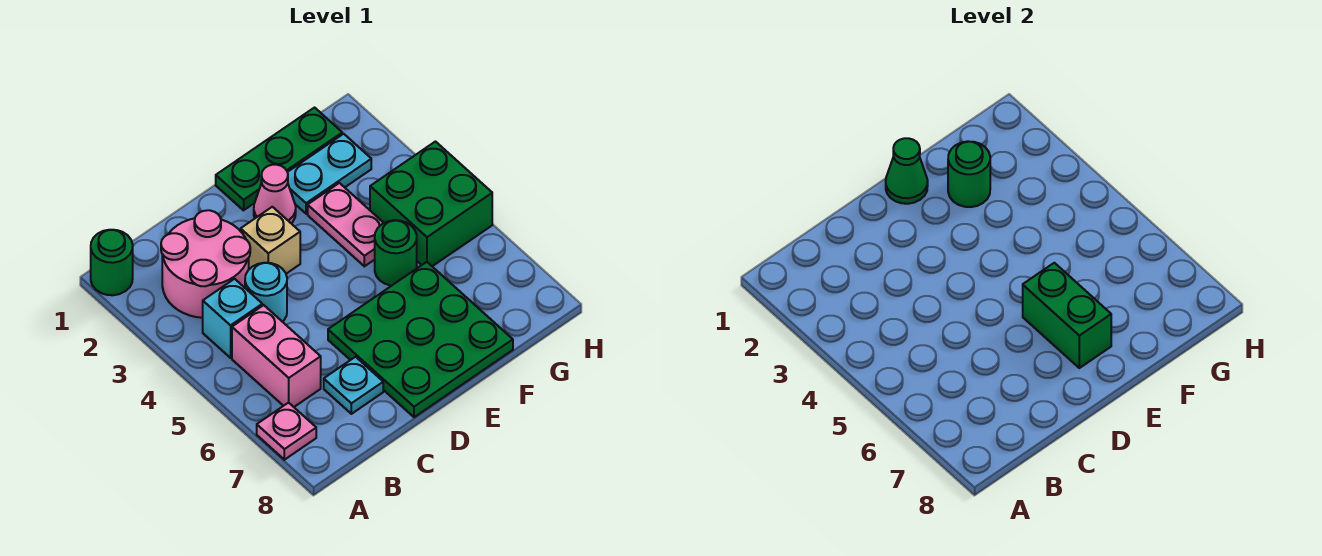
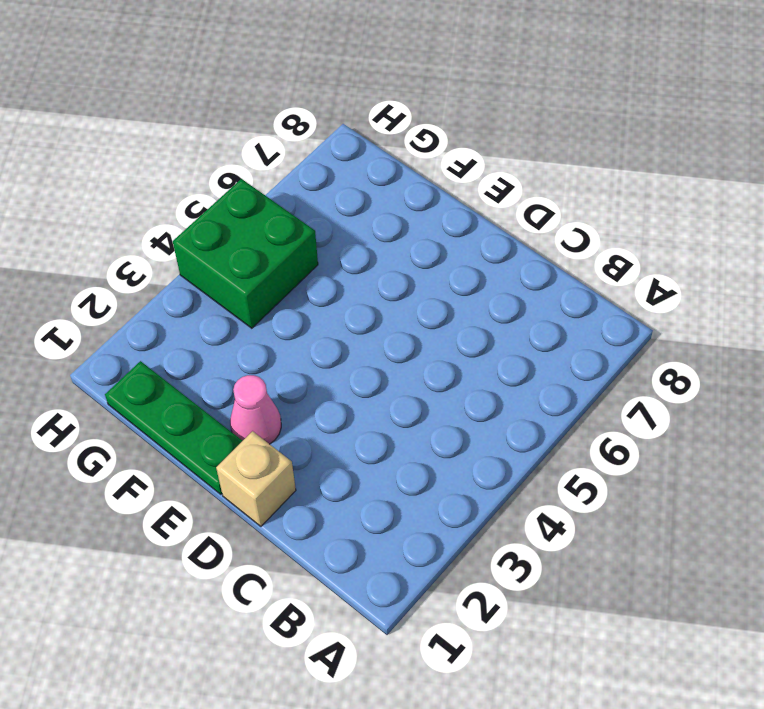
tan 1x1 brick [216,431,296,526] -> tan 1x1 brick moved to [241,207,300,274]
none -> green 1x1 round brick [91,230,133,295]
none -> pink 1x1 plate [257,403,316,460]
none -> pink 2x2 round brick [161,210,250,318]

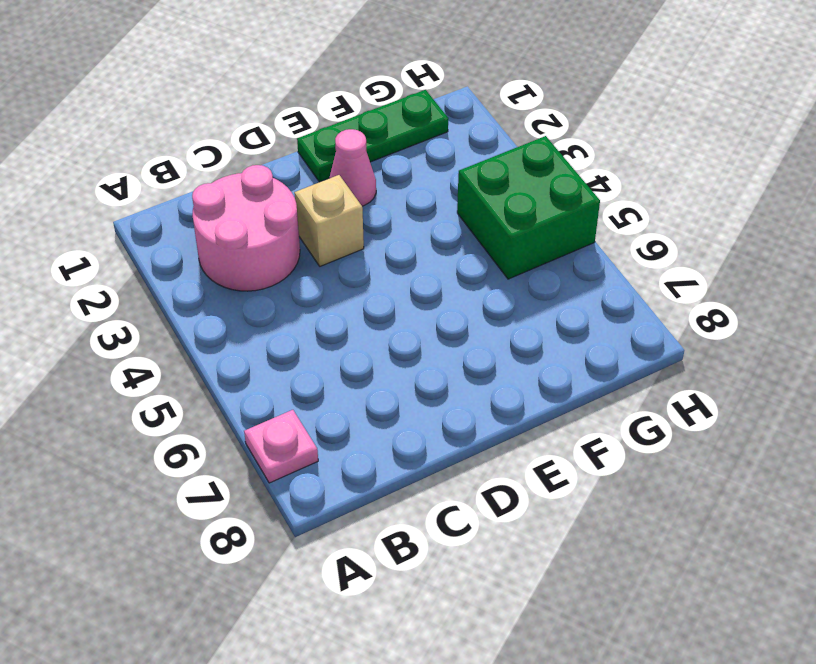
none -> green 1x1 round brick [91,230,133,295]
none -> cyan 1x1 brick [203,279,262,358]
none -> pink 1x2 brick [232,305,321,407]

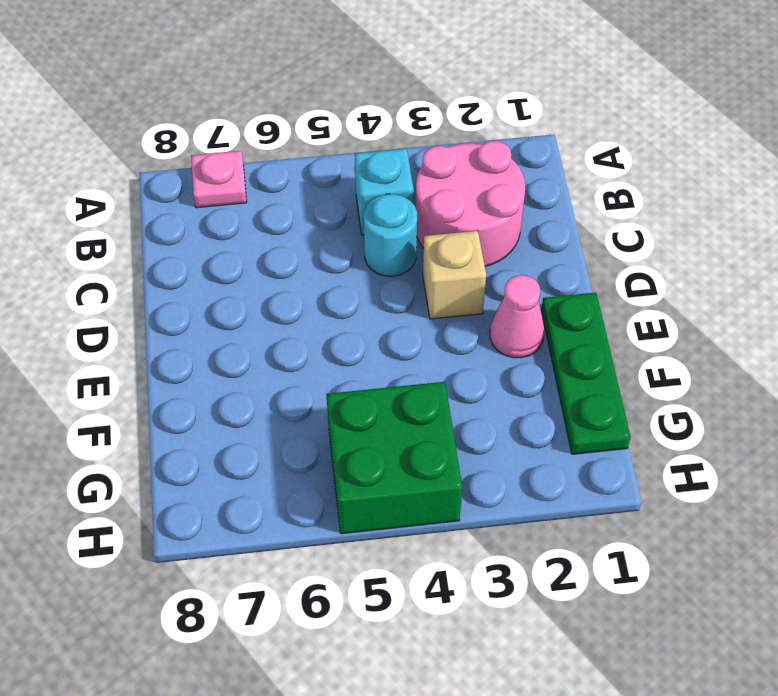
none -> green 1x1 round brick [91,230,133,295]
none -> pink 1x2 brick [232,305,321,407]
none -> cyan 1x1 plate [324,357,383,414]

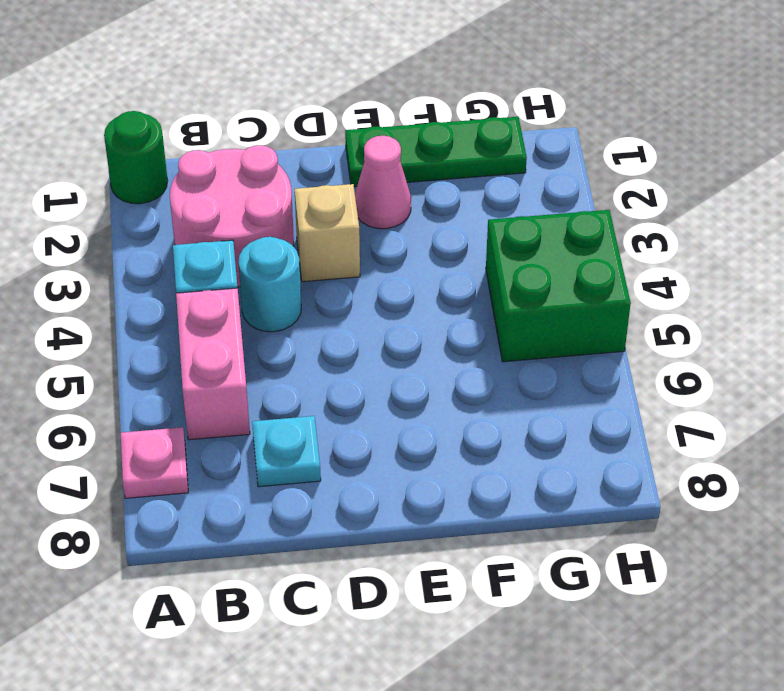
none -> green 3x3 plate [328,262,513,417]
none -> cyan 1x2 plate [287,134,371,214]
none -> pink 1x2 plate [308,183,383,266]

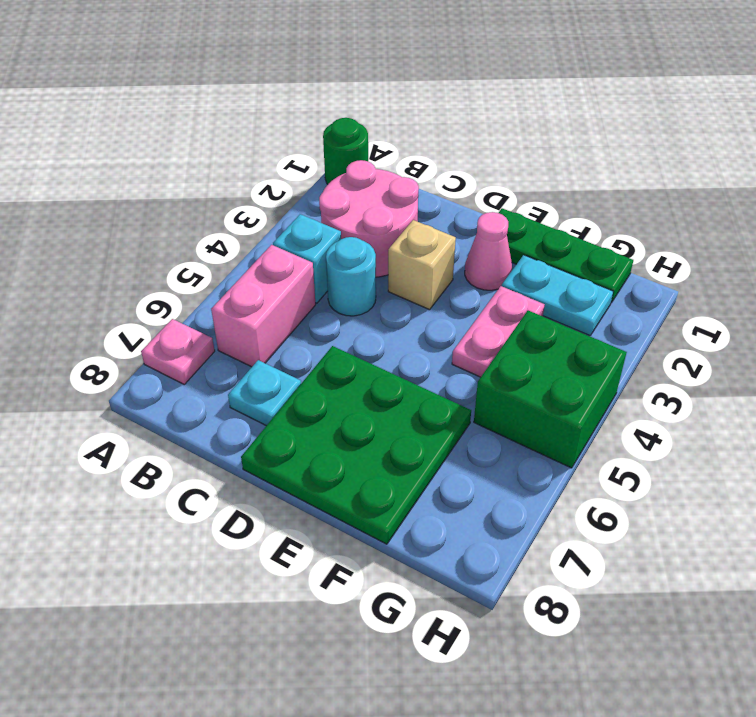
none -> green 1x1 round brick [375,220,417,286]
none -> green 1x1 cone [886,138,928,204]
none -> green 1x2 brick [1023,263,1111,368]

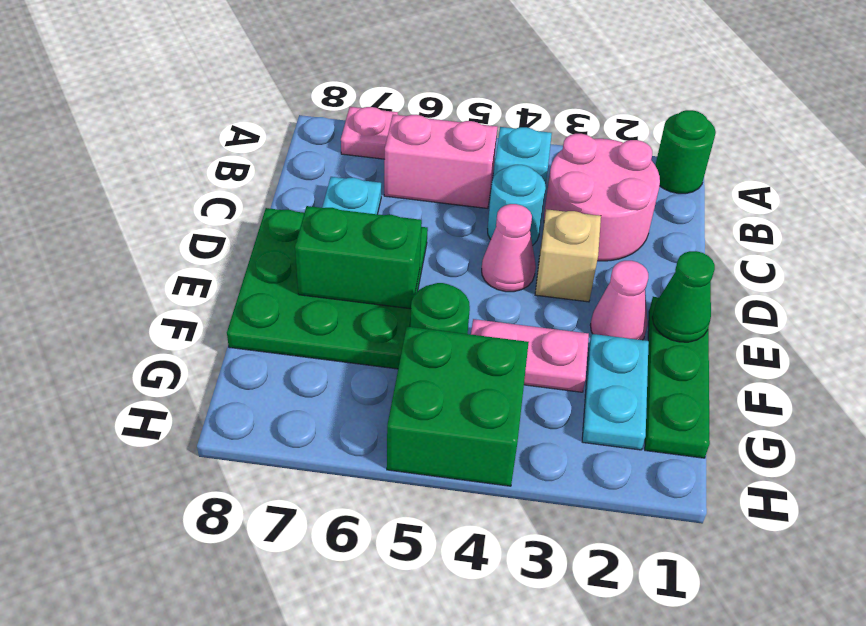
pink 1x1 cone [482,204,536,292] -> none
none -> green 1x1 round brick [948,141,990,207]

